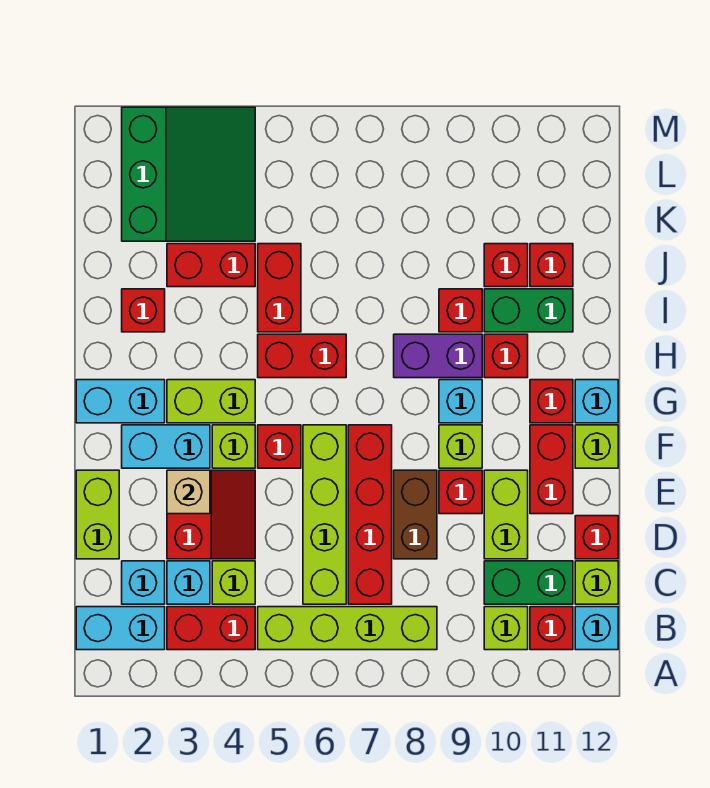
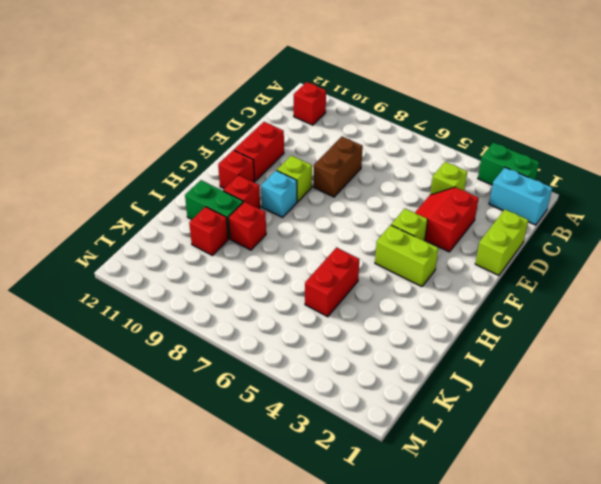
green 1x2 brick [478,142,539,185] -> green 1x2 brick moved to [484,561,573,604]
none -> red 1x2 brick [167,607,255,650]
none -> lime 1x4 brick [258,607,437,650]
none -> lime 1x1 brick [484,607,528,650]
none -> cyan 1x1 brick [575,607,618,650]

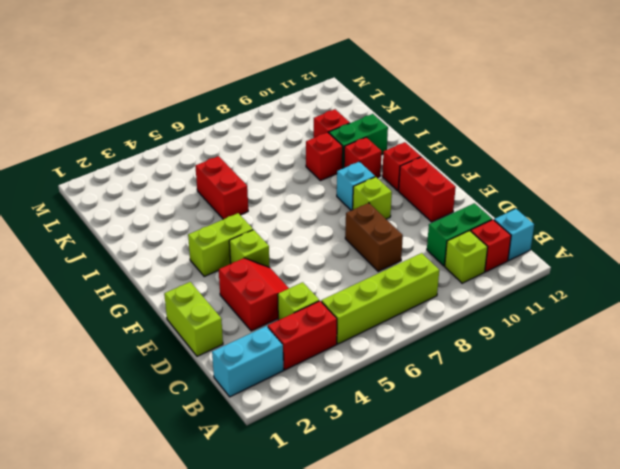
none -> cyan 1x1 brick [122,561,165,604]
none -> cyan 1x1 brick [167,561,210,604]
none -> lime 1x4 brick [303,425,346,604]
none -> red 1x4 brick [348,425,392,604]

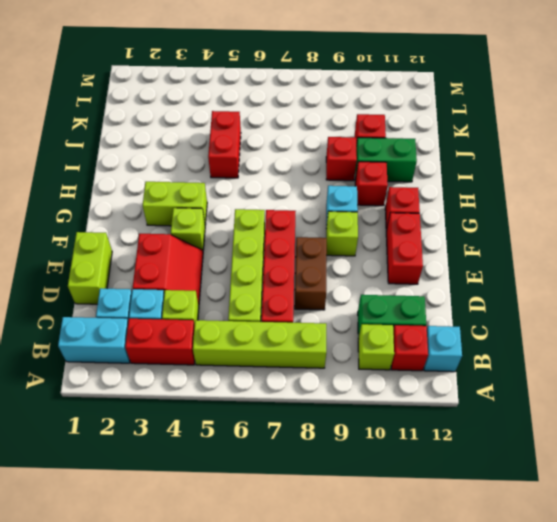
none -> lime 1x1 brick [575,561,618,604]
none -> lime 1x2 brick [484,470,528,559]
none -> red 1x1 brick [575,516,618,559]
none -> red 1x1 brick [439,470,482,514]

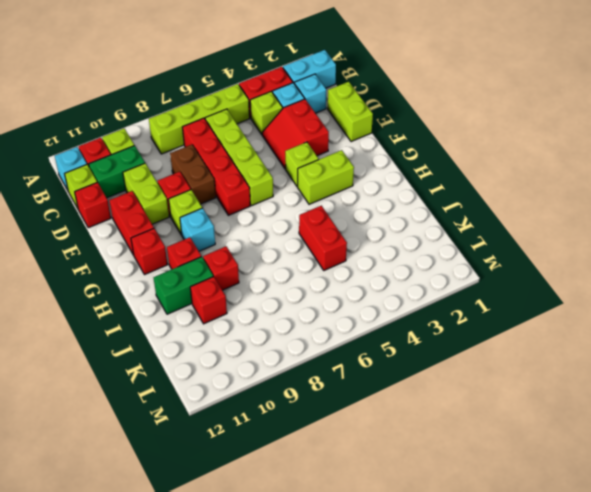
none -> cyan 1x2 brick [122,425,210,468]
none -> red 1x1 brick [258,425,301,468]
none -> lime 1x1 brick [575,425,618,468]
none -> cyan 1x2 brick [76,380,165,423]

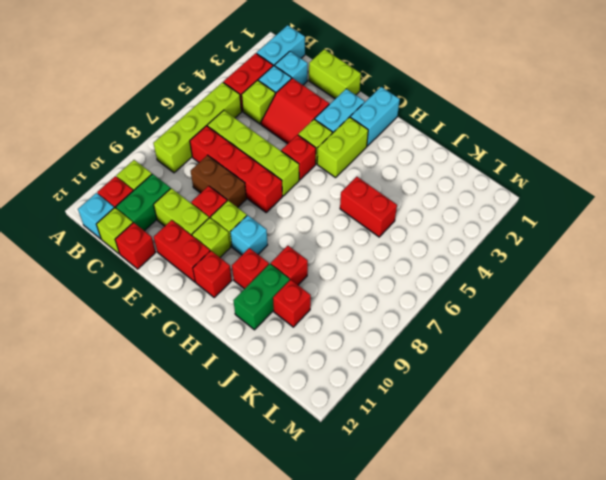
lime 1x1 brick [192,218,230,257] -> lime 1x1 brick moved to [575,425,618,468]
none -> cyan 1x1 brick [575,380,618,423]
none -> red 1x2 brick [258,334,346,378]
none -> purple 1x2 brick [394,334,482,378]
none -> red 1x1 brick [122,289,165,332]

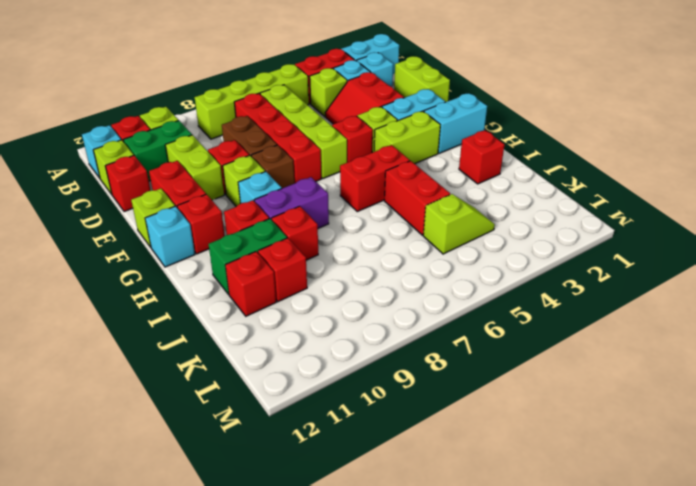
brown 1x1 brick [251,145,294,188] -> none
lime 1x2 slope [423,194,495,254] -> green 3x3 slope [122,107,255,241]
none -> red 1x2 brick [167,244,255,287]
none -> tan 1x1 brick [167,470,210,514]

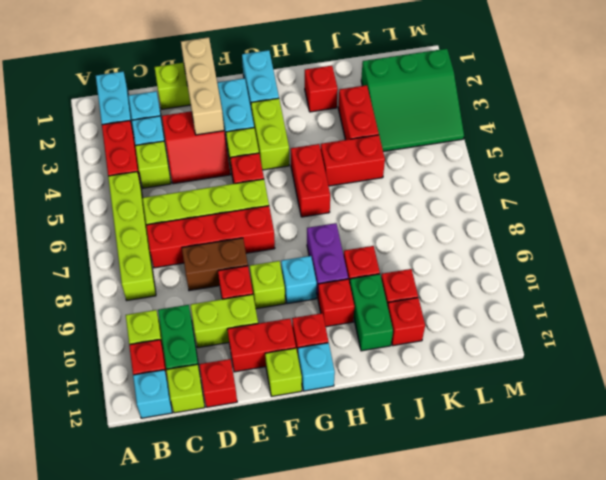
tan 1x3 brick [181,37,224,135] -> tan 1x1 brick [167,470,210,514]

